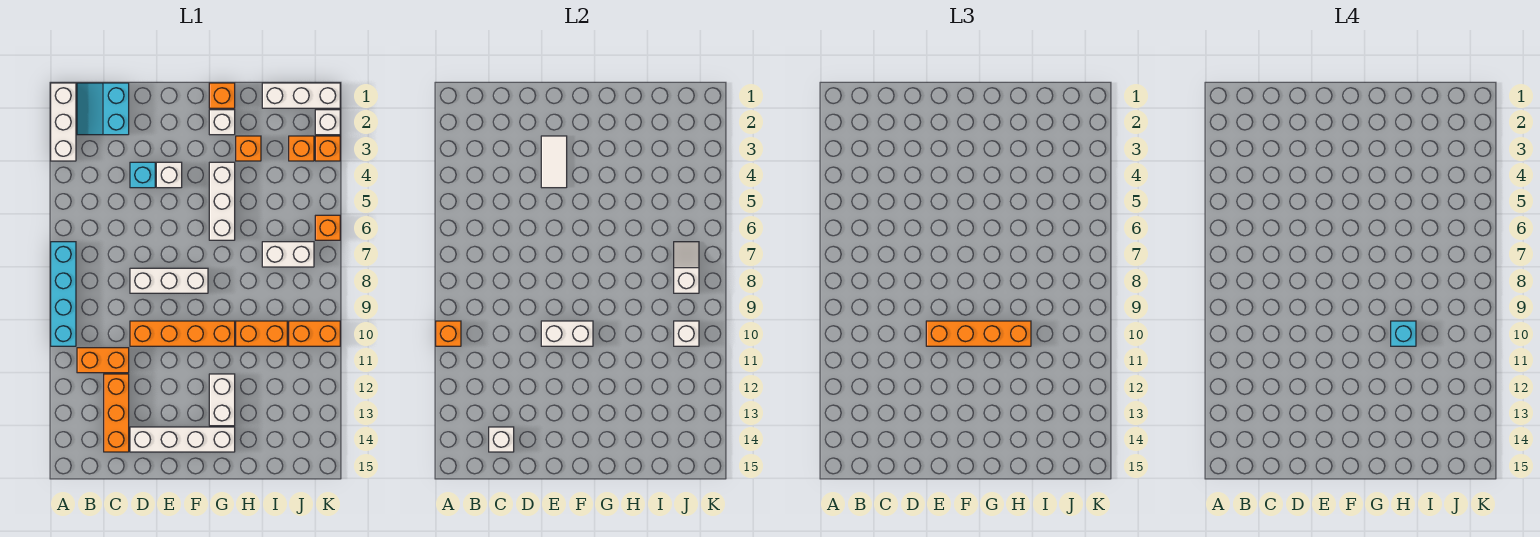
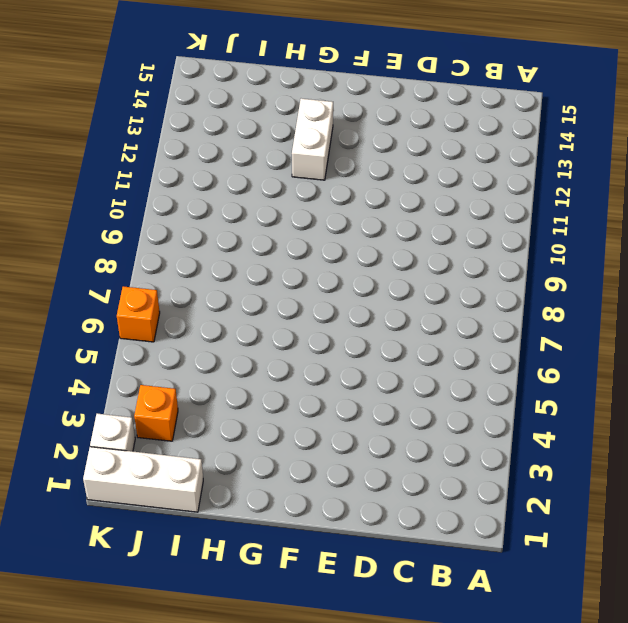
none -> white 1x3 brick [51,83,76,161]
none -> cyan 1x4 brick [51,242,76,346]
none -> cyan 2x2 slope [77,83,129,135]
none -> orange 1x2 brick [77,348,129,373]

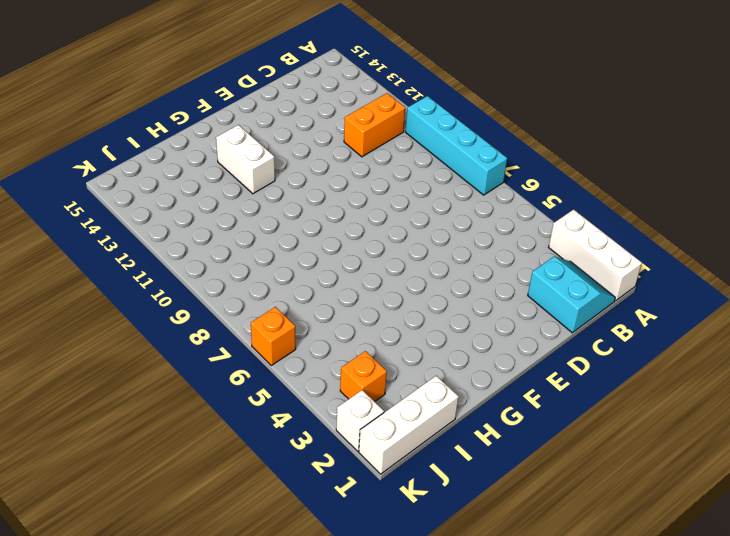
none -> orange 1x3 brick [104,374,129,452]
none -> cyan 1x1 brick [130,162,155,188]
none -> white 1x3 brick [130,268,208,293]
none -> orange 1x4 brick [130,321,235,346]

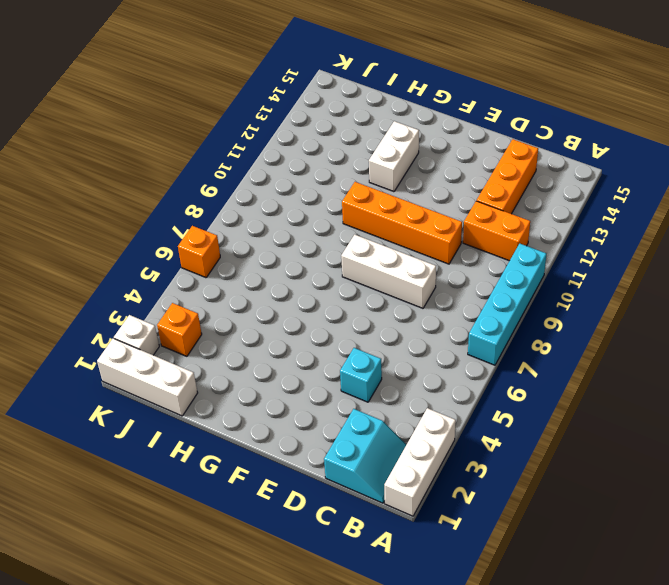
none -> white 1x4 brick [130,427,235,452]
none -> white 1x1 brick [156,162,182,188]
none -> orange 1x1 brick [209,83,235,108]
none -> white 1x1 brick [209,110,235,135]

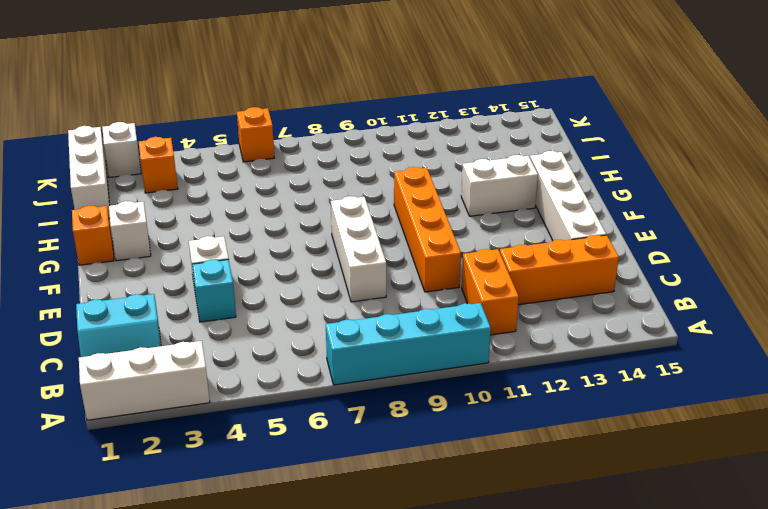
none -> white 1x3 brick [209,162,235,240]
none -> orange 1x1 brick [236,136,261,161]
none -> orange 1x2 brick [236,321,287,346]
none -> white 1x2 brick [262,242,314,267]

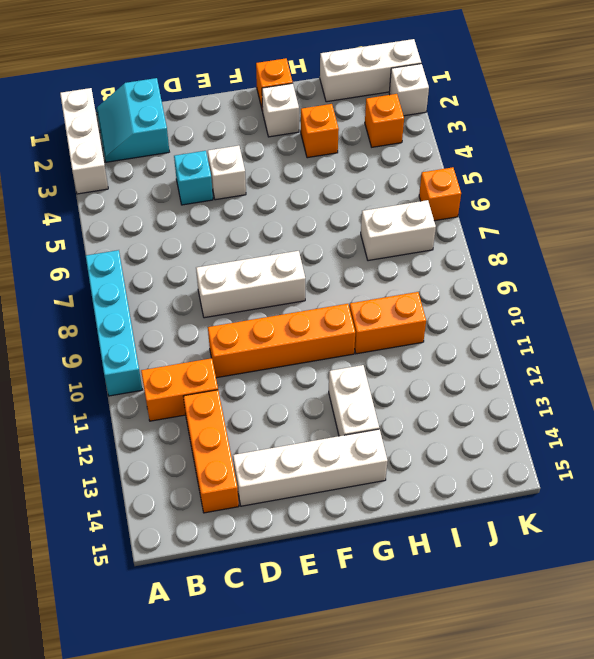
none -> white 1x3 brick [209,162,235,240]
none -> orange 1x2 brick [289,321,340,346]
none -> orange 1x1 brick [315,136,340,161]
none -> orange 1x1 brick [436,321,461,346]

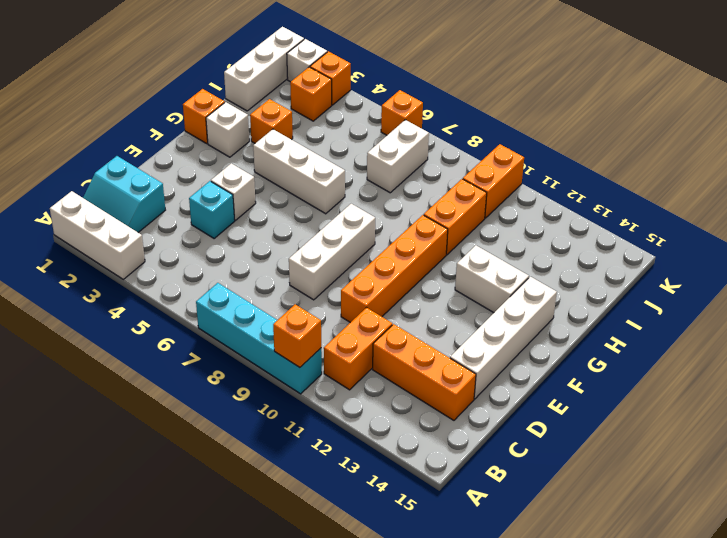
none -> white 1x1 brick [489,427,514,452]
none -> white 1x2 tile [541,136,567,188]
none -> white 1x2 brick [541,321,593,346]
none -> white 1x2 slope [674,242,699,293]

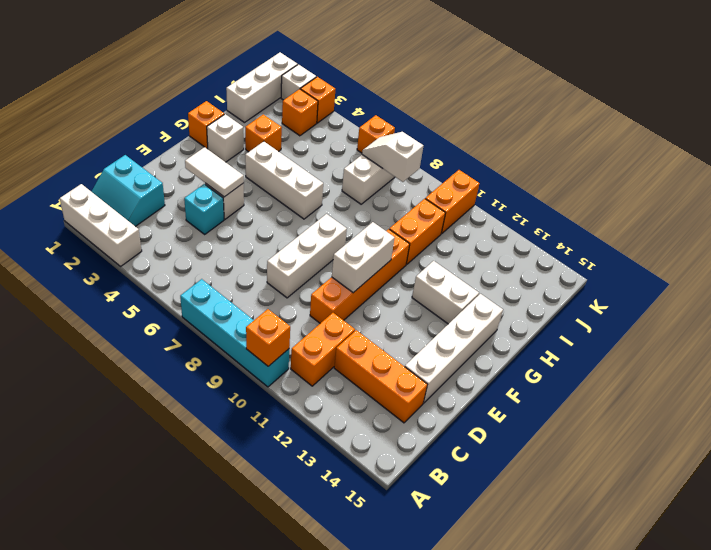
none -> white 1x1 brick [489,427,514,452]
none -> white 1x1 brick [674,321,699,346]
none -> orange 1x4 brick [926,321,1031,346]
none -> cyan 1x1 brick [1391,321,1416,346]

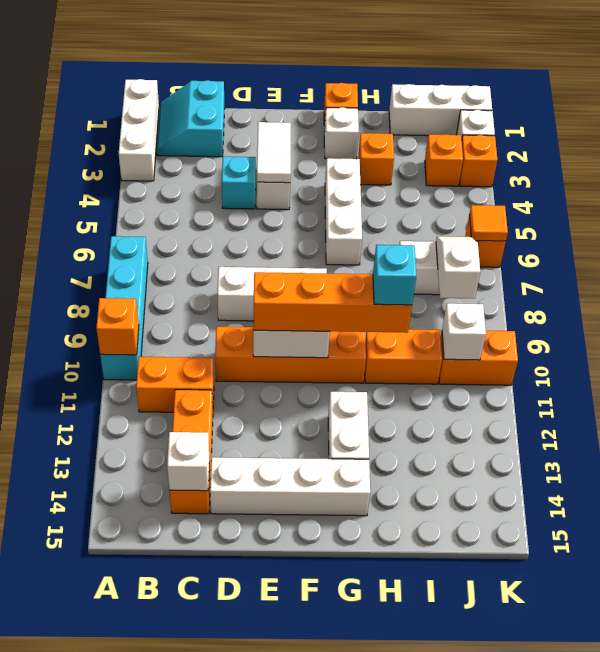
orange 1x1 tile [469,205,508,241] -> none

